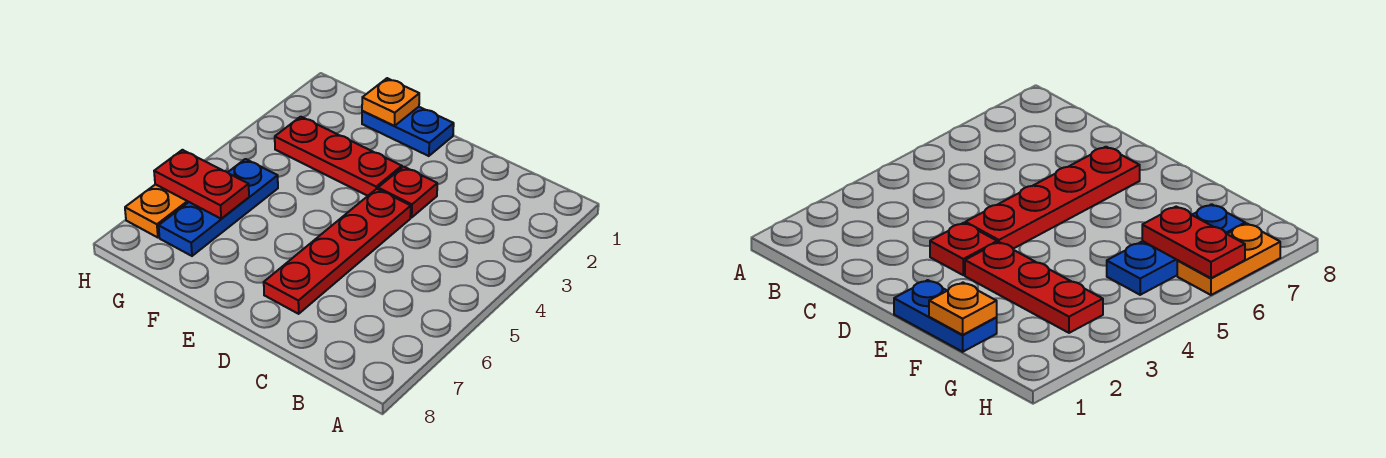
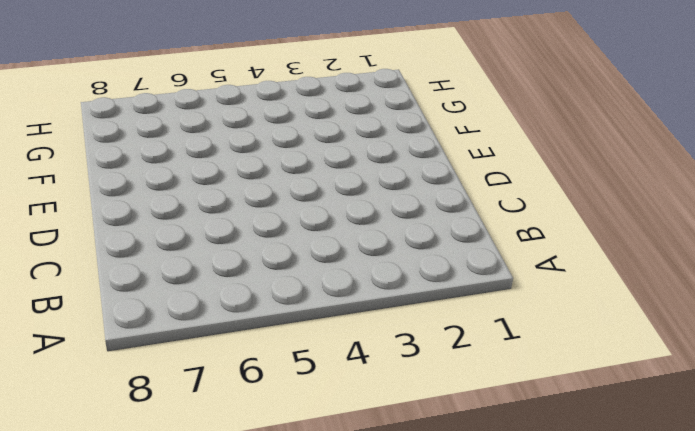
none -> red 1x1 plate [378,167,437,218]
none -> red 1x4 plate [264,189,411,314]

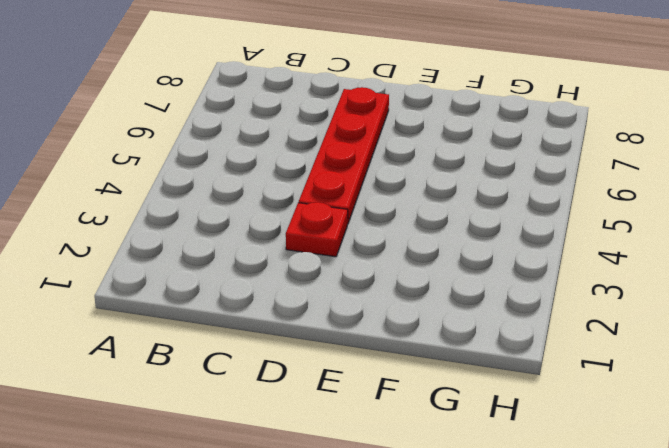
none -> blue 1x2 plate [362,107,454,156]
none -> red 1x3 plate [275,117,402,196]

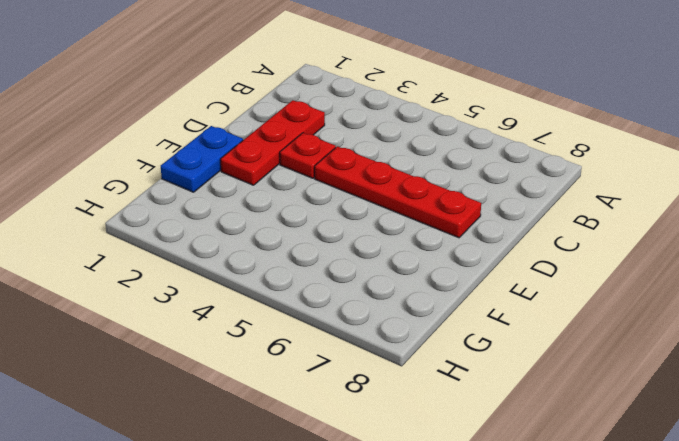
red 1x3 plate [221,100,325,185] -> red 1x3 plate moved to [275,117,402,196]
none -> blue 1x3 plate [159,159,278,256]
none -> orange 1x2 plate [125,184,188,238]

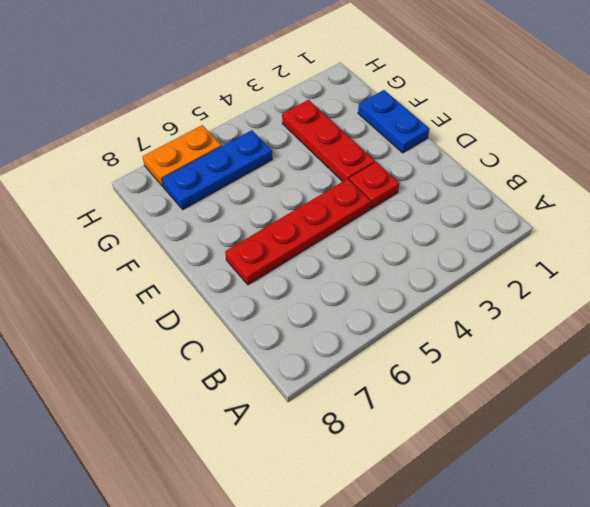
none -> orange 1x1 plate [362,78,419,126]
none -> red 1x2 plate [154,150,249,219]

